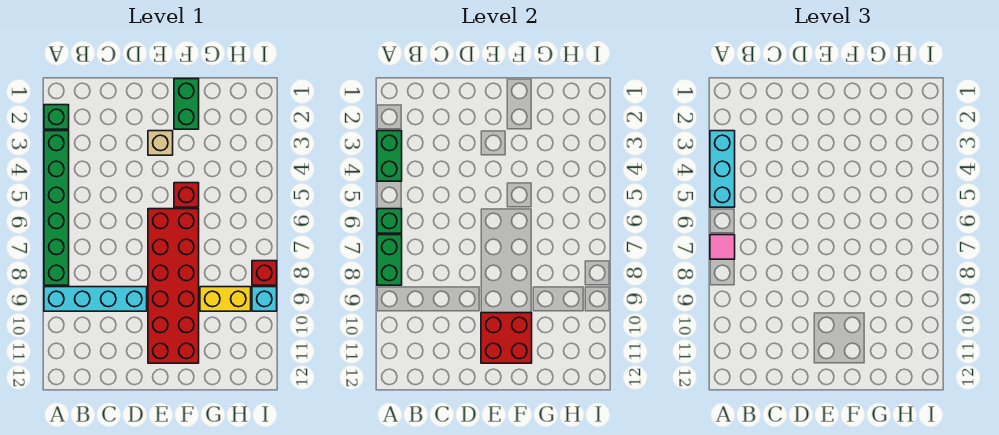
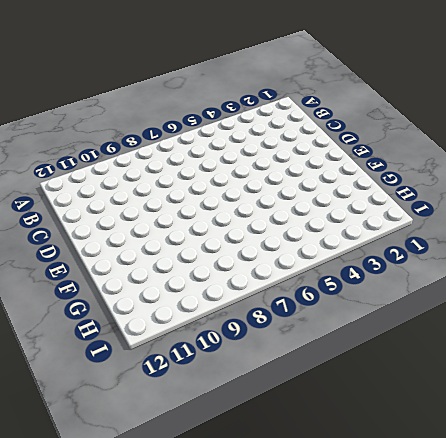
none -> green 1x1 brick [44,105,69,129]
none -> green 1x6 brick [44,131,69,285]
none -> cyan 1x4 brick [44,287,147,311]

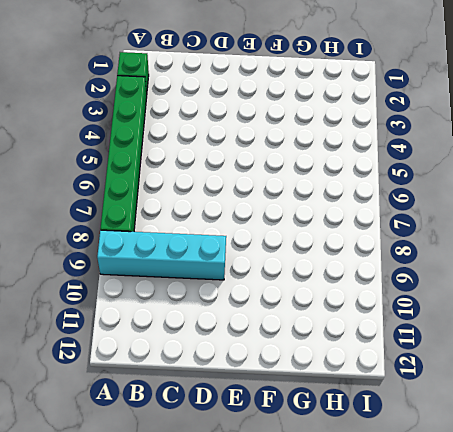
none -> tan 1x1 brick [148,131,173,155]
none -> red 2x6 brick [148,209,199,363]
none -> green 1x2 brick [174,79,199,129]

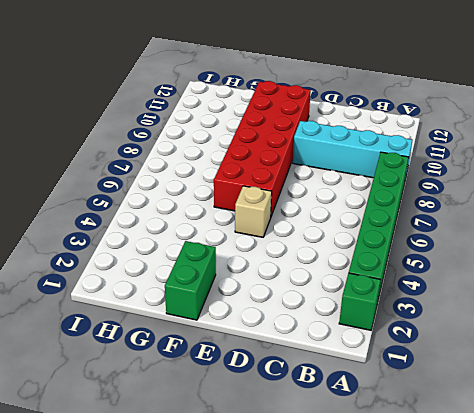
tan 1x1 brick [235,186,272,237] -> tan 1x1 brick moved to [148,131,173,155]
none -> red 1x1 brick [174,183,199,207]
none -> yellow 1x2 brick [200,287,251,311]
none -> red 1x1 brick [252,261,277,285]

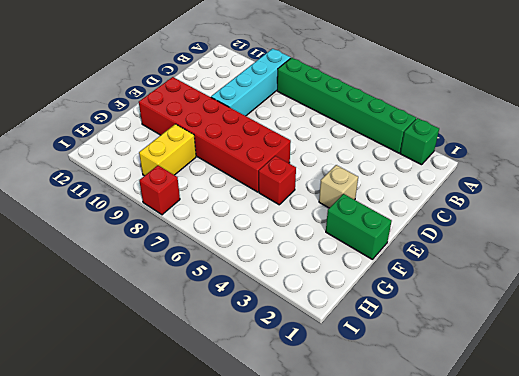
none -> cyan 1x1 brick [252,287,277,311]
none -> green 1x2 brick [377,131,402,181]
none -> green 1x1 brick [377,209,402,233]

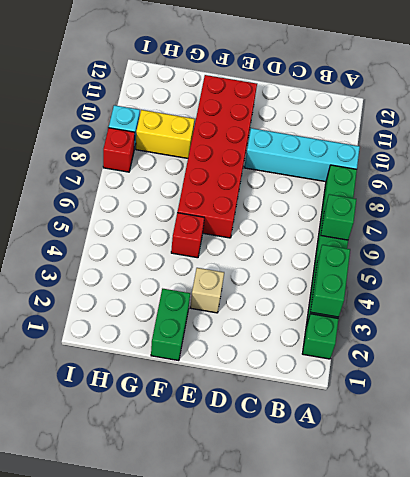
none -> green 1x2 brick [377,235,402,285]
none -> red 2x2 brick [481,313,532,363]
none -> cyan 1x3 brick [710,131,735,207]

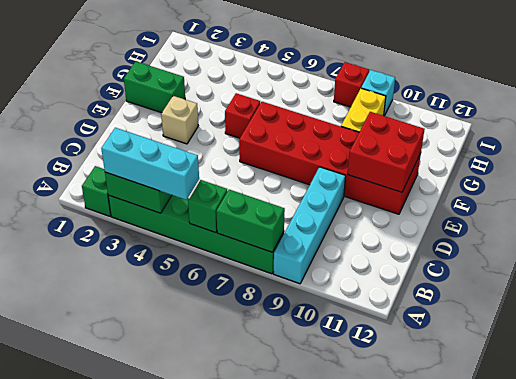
none -> pink 1x1 tile [710,235,735,259]

